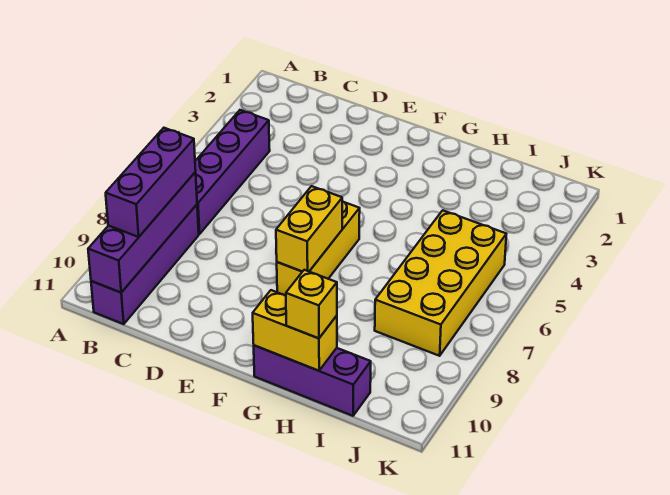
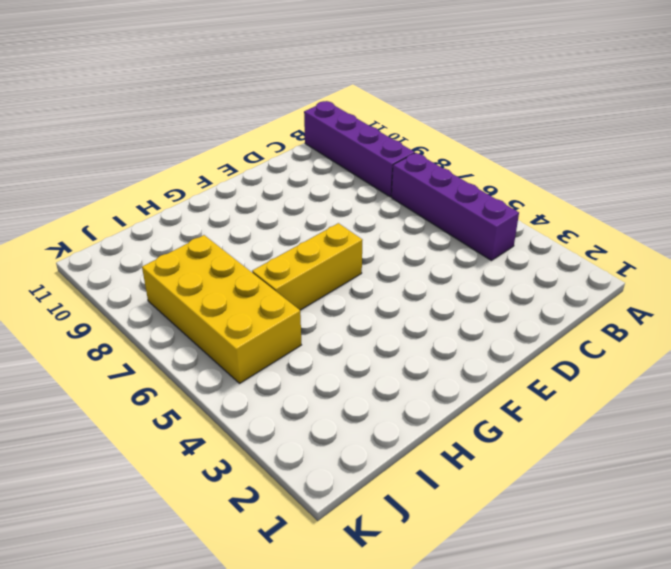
yellow 1x3 brick [252,223,362,310] -> yellow 1x3 brick turned to [277,201,360,296]
none -> purple 1x3 brick [254,345,371,416]
none -> purple 1x4 brick [88,172,197,292]

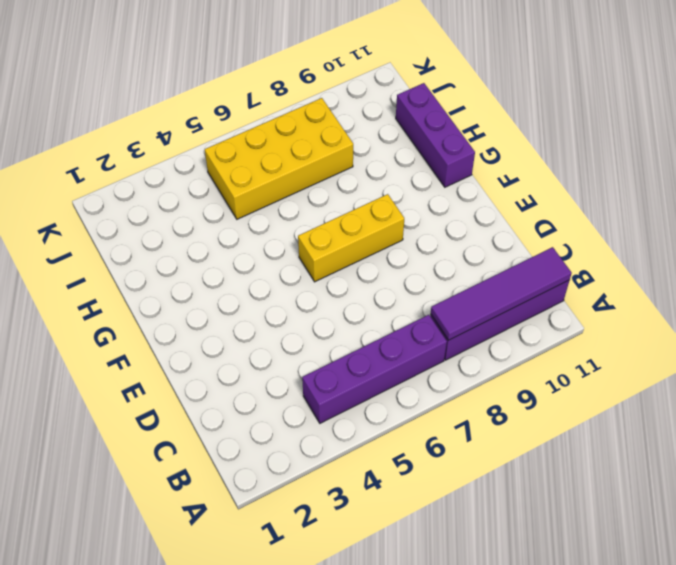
purple 1x4 tile [431,247,572,340] -> purple 1x4 brick [88,172,197,292]
none -> yellow 1x2 brick [276,186,342,272]
none -> yellow 1x2 brick [253,290,337,371]

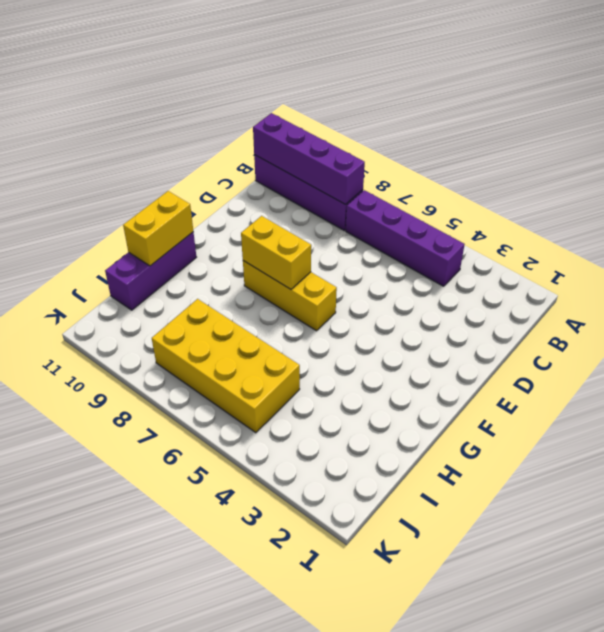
none -> purple 1x3 brick [106,128,196,237]
none -> yellow 1x1 brick [286,270,337,338]

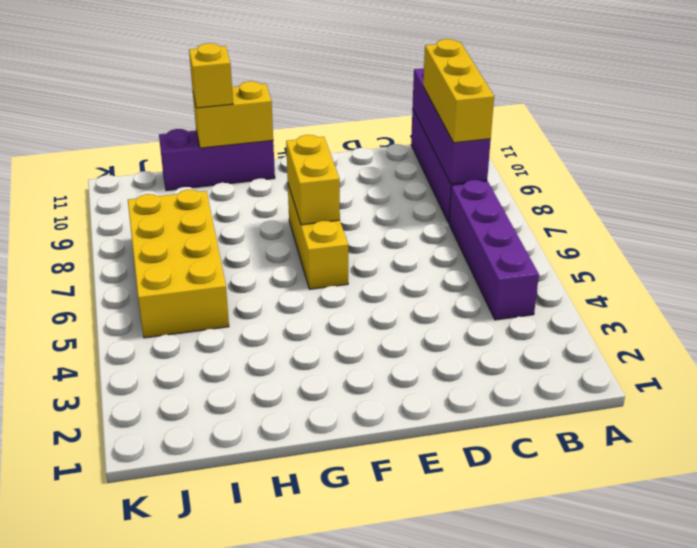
yellow 1x3 brick [423,39,494,143] -> purple 1x3 brick [106,128,196,237]

